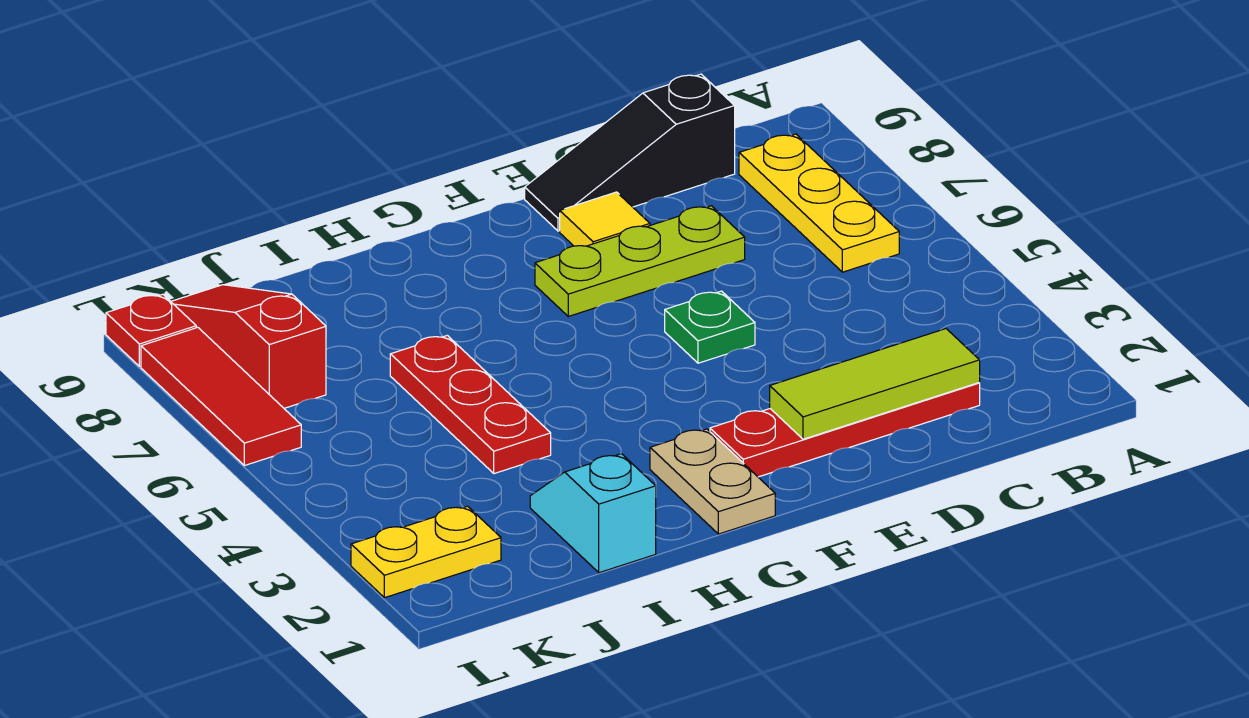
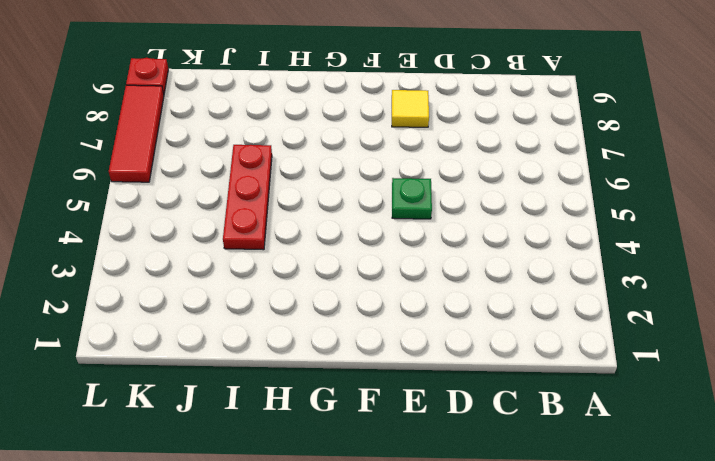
none -> yellow 1x3 plate [739,134,899,272]
none -> red 1x4 plate [710,383,980,477]
none -> black 1x3 slope [525,74,735,231]

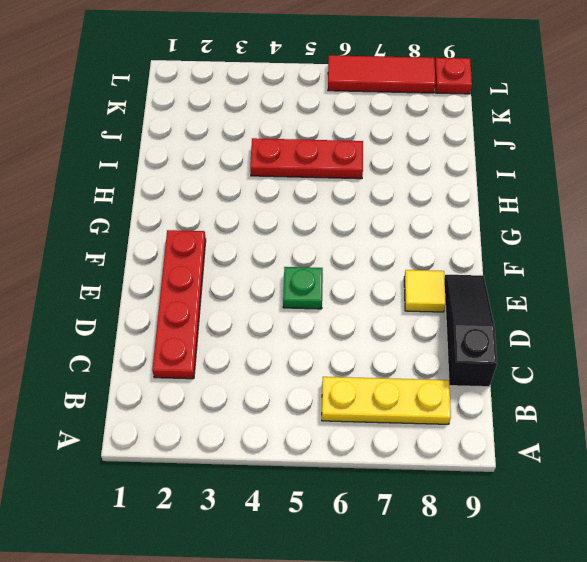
none -> lime 1x3 plate [535,206,745,316]
none -> tan 1x2 plate [650,429,775,534]
none -> cyan 1x2 slope [530,454,656,573]

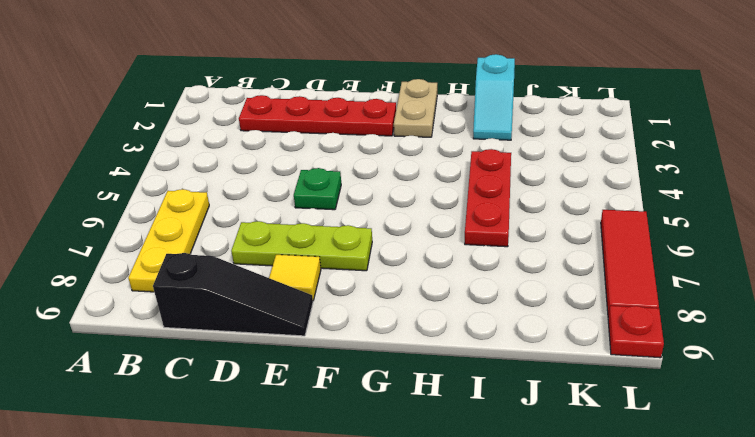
none -> yellow 1x2 plate [351,506,501,598]
none -> red 1x3 slope [171,285,326,408]
none -> lime 1x3 tile [770,329,980,439]

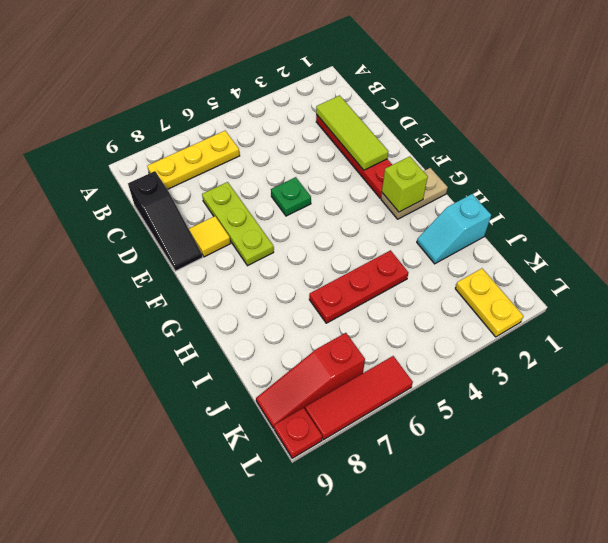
lime 1x1 brick [382,156,428,212] -> none

